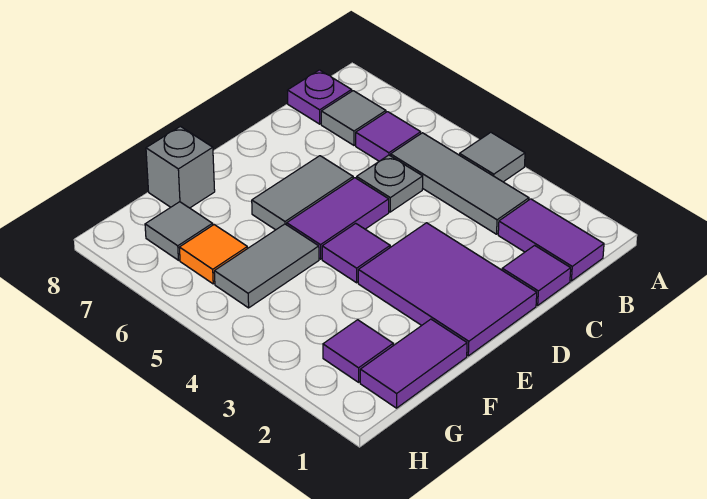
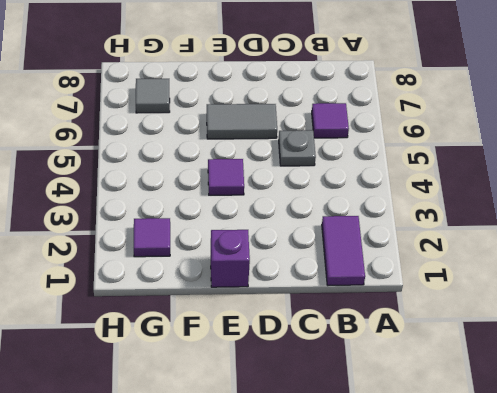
purple 1x1 brick [211,230,250,287] -> purple 2x3 tile [358,223,537,356]
none -> grey 1x1 tile [459,132,525,182]
none -> grey 1x3 tile [391,133,529,234]
none -> grey 1x1 tile [321,91,386,145]

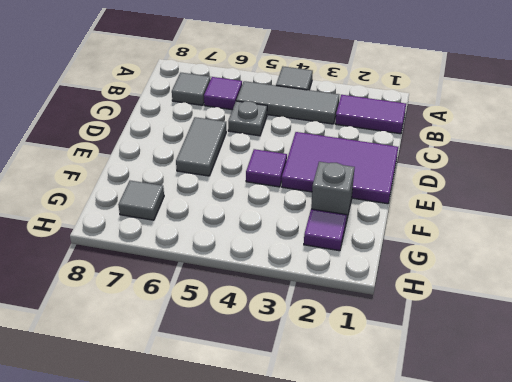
grey 1x1 brick [311,162,355,222] -> grey 1x1 brick moved to [146,126,215,208]
none -> purple 1x1 plate [287,70,352,124]
none -> purple 1x1 tile [502,245,571,305]
none -> purple 1x2 tile [287,178,389,259]

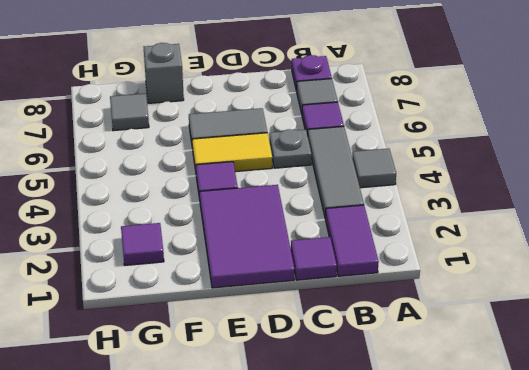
yellow 1x2 tile [192,133,272,172] -> purple 1x2 tile [287,178,389,259]
none -> purple 1x2 tile [360,319,467,408]
none -> grey 1x2 tile [214,224,319,308]
none -> orange 1x1 tile [179,225,247,284]

